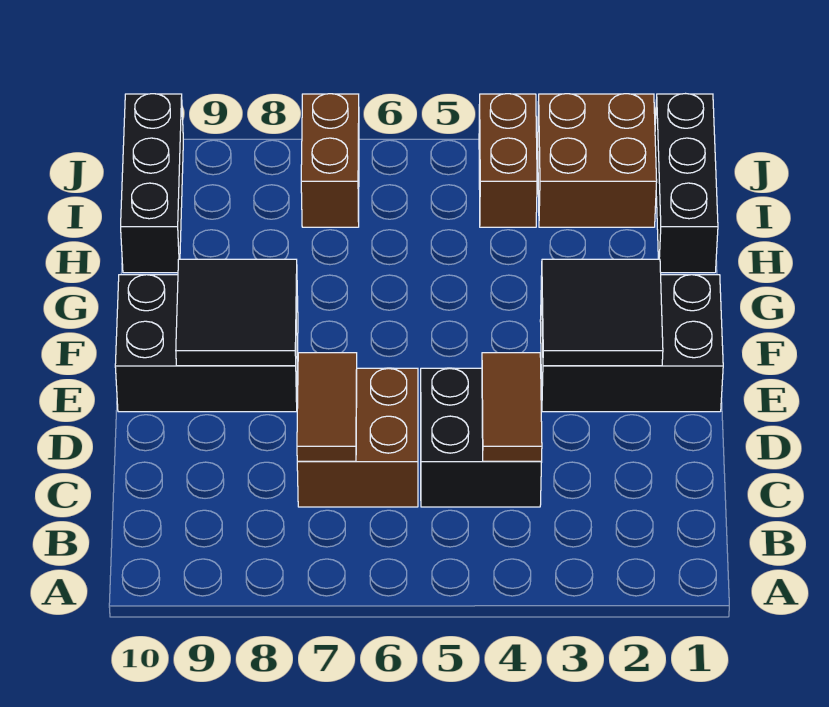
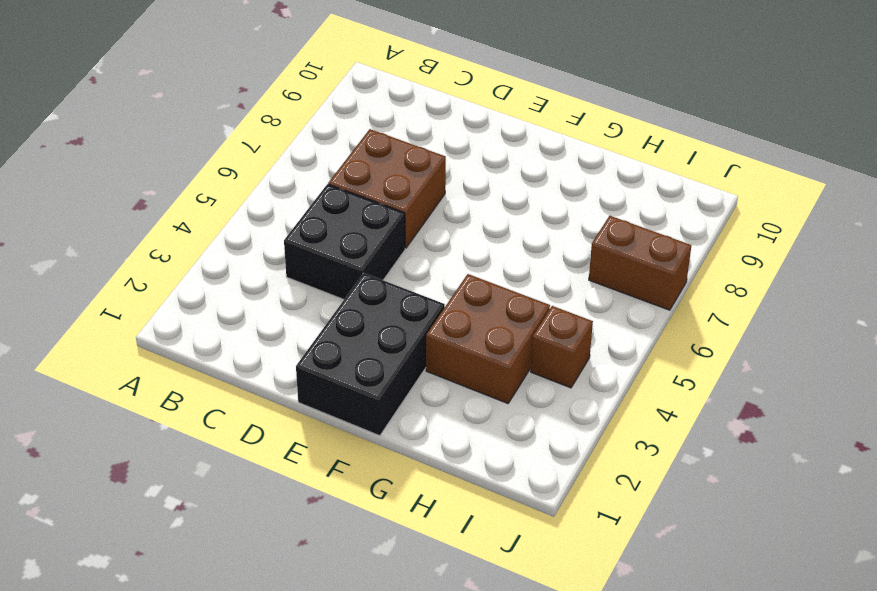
brown 2x2 brick [426,274,550,403] -> brown 2x2 brick moved to [538,94,657,227]
brown 1x1 brick [531,306,593,388] -> brown 1x2 brick [479,94,537,227]
none -> black 2x3 brick [115,275,298,412]
none -> black 1x3 brick [655,94,718,273]
none -> black 1x3 brick [121,94,183,273]

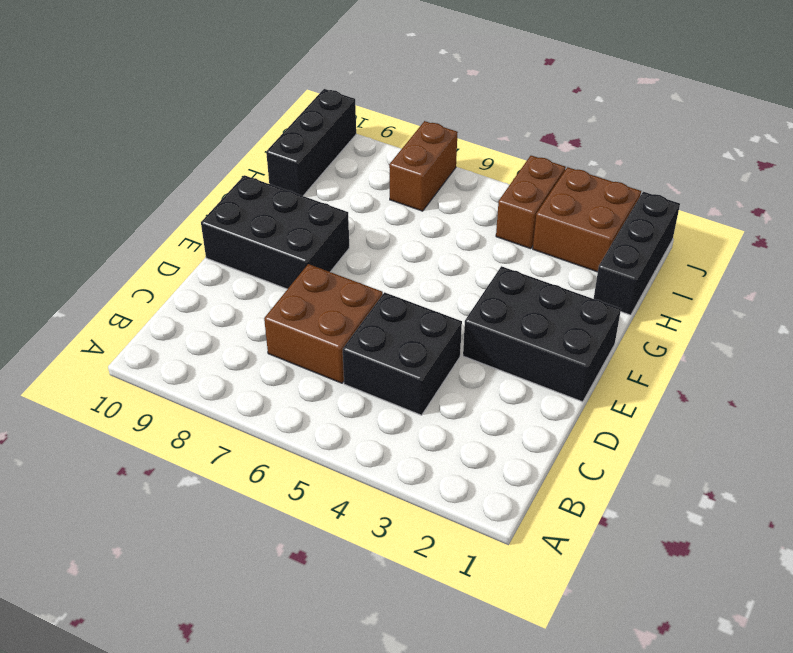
none -> brown 1x2 tile [482,353,542,461]
none -> brown 1x2 tile [297,353,357,461]
none -> black 2x2 tile [542,259,663,366]

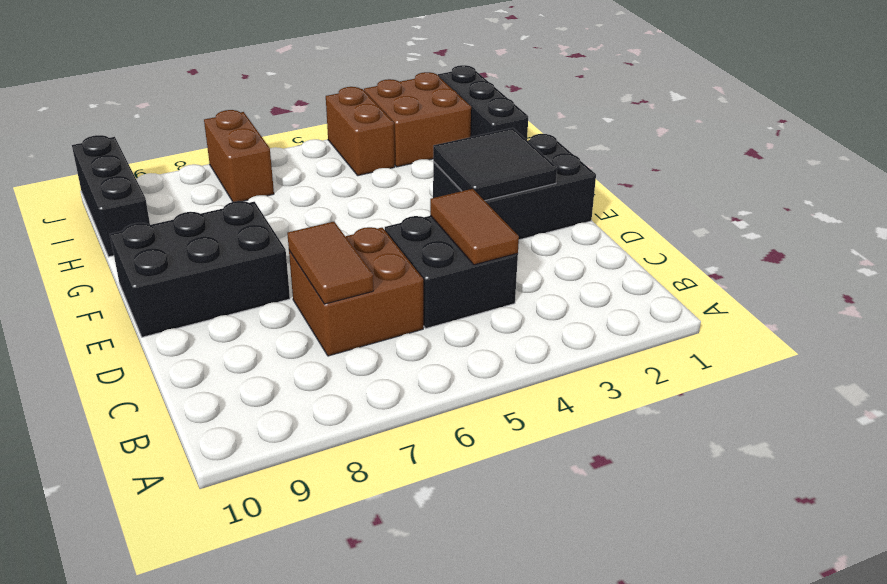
none -> black 2x2 tile [176,259,297,366]

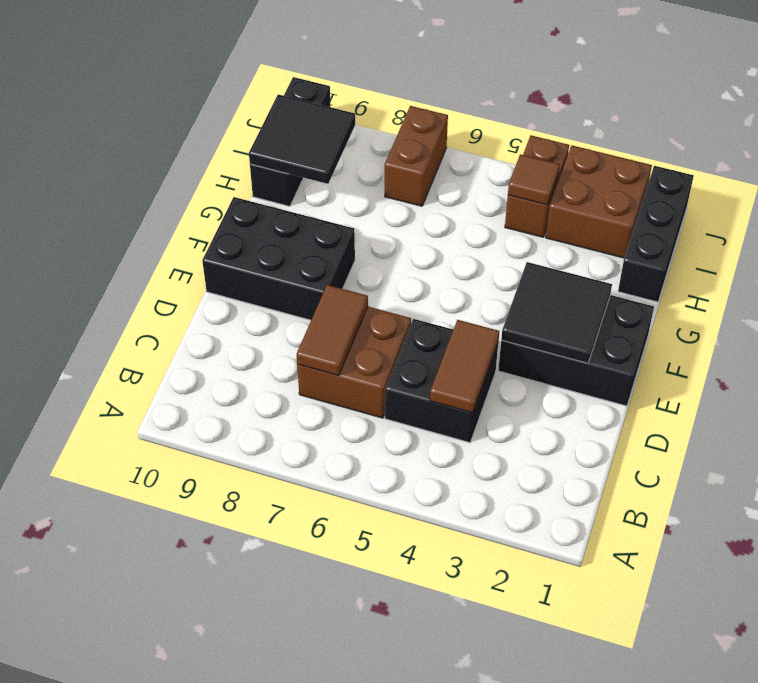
black 2x2 tile [249,94,355,184] -> black 2x2 tile moved to [176,259,297,366]
brown 1x1 tile [508,154,560,205] -> none

